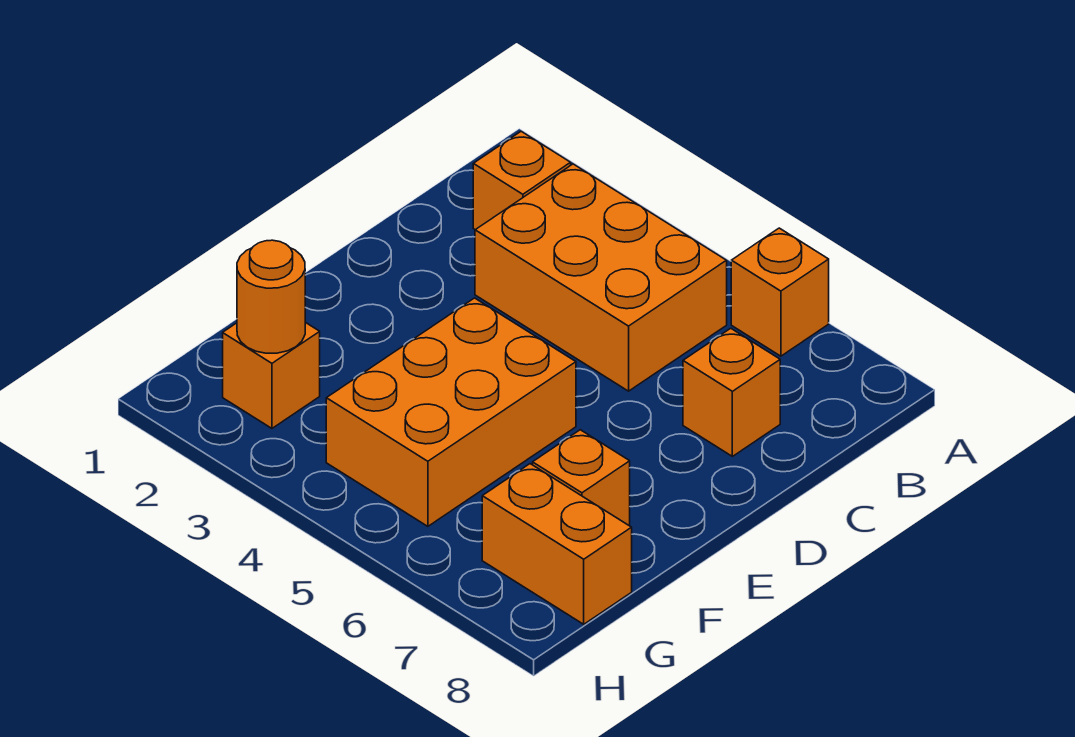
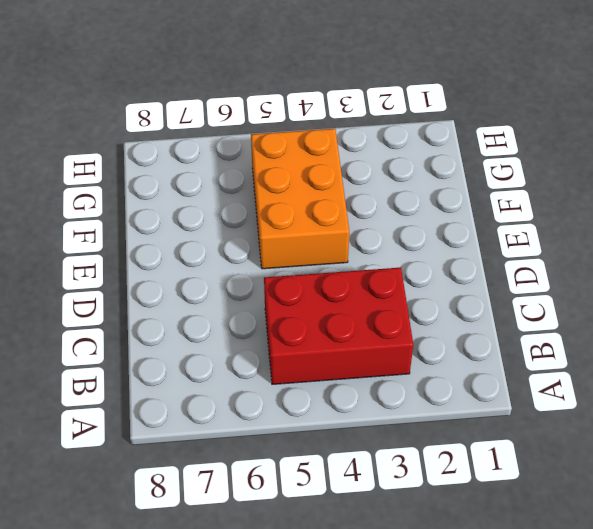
red 2x3 brick [264,268,413,384] -> orange 2x3 brick [475,164,727,391]
none -> orange 1x1 brick [731,228,829,356]
none -> orange 1x1 brick [473,131,571,230]

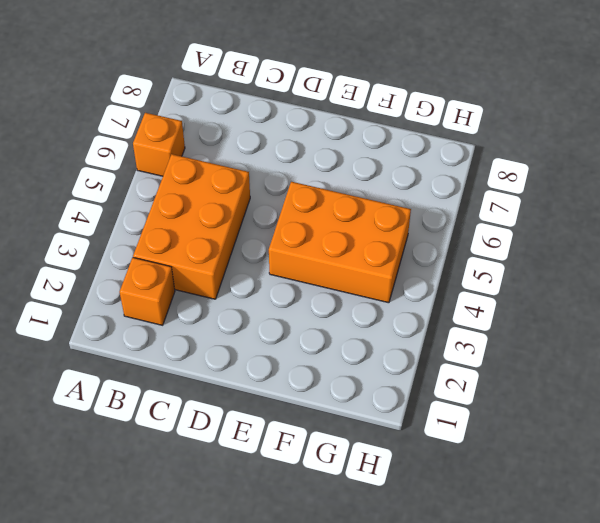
none -> orange 1x1 brick [683,328,780,456]
none -> orange 1x1 brick [533,430,630,526]

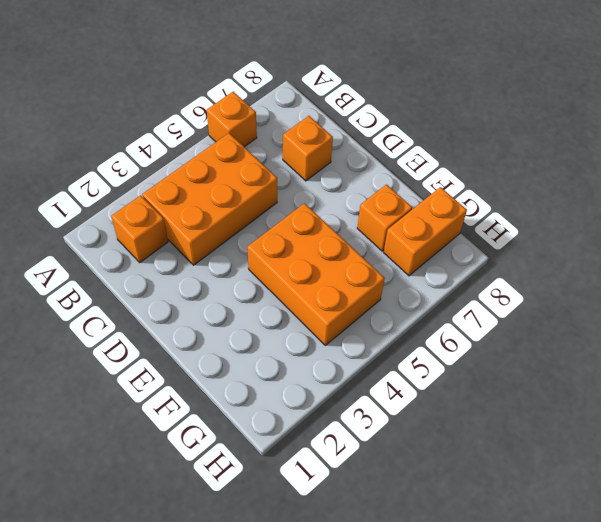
none -> orange 1x1 brick [223,322,320,428]
none -> orange 1x1 round brick [237,240,305,353]

